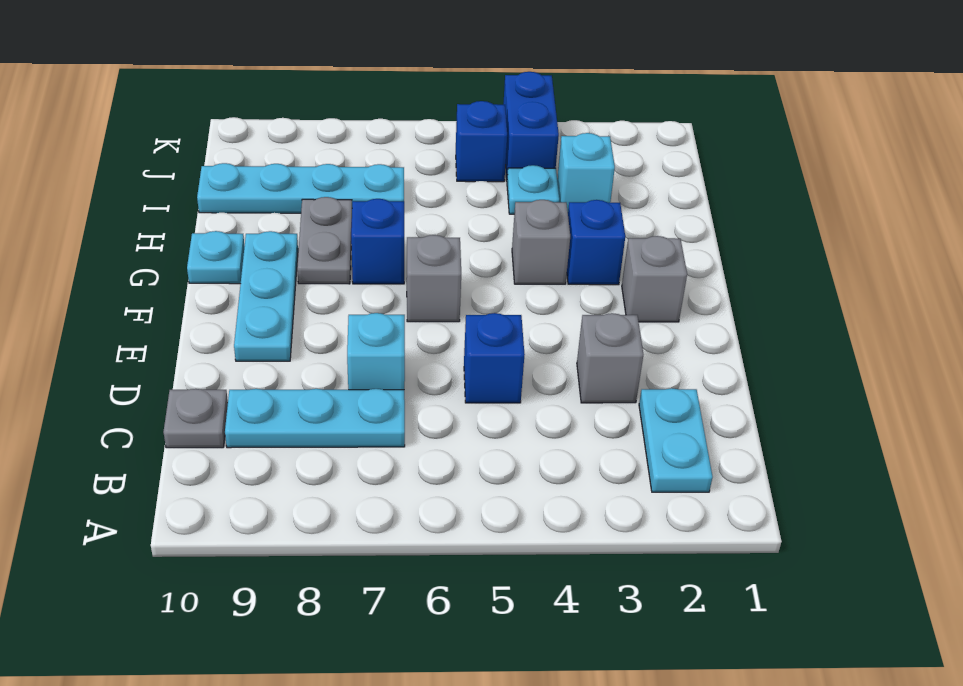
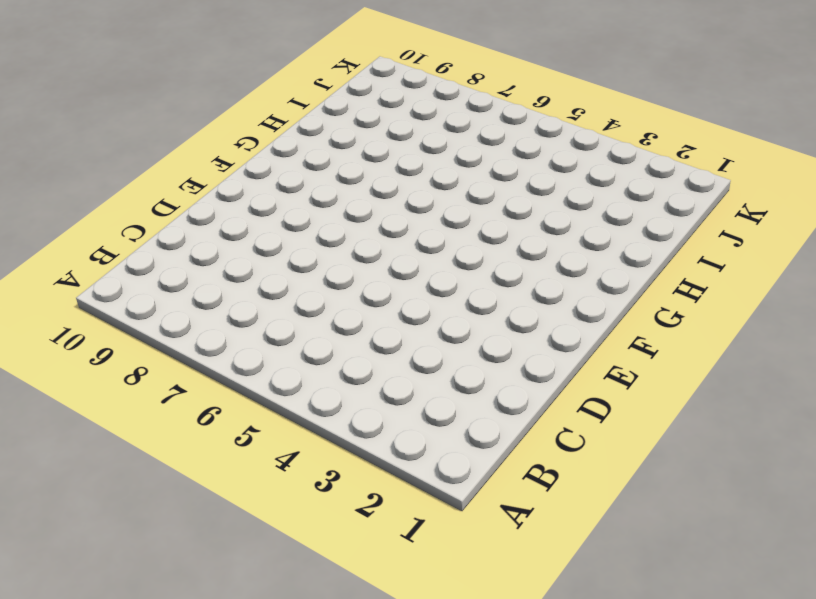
none -> cyan 1x2 plate [639,388,713,492]
none -> cyan 1x3 plate [225,389,405,448]
none -> grey 1x1 plate [163,389,228,448]

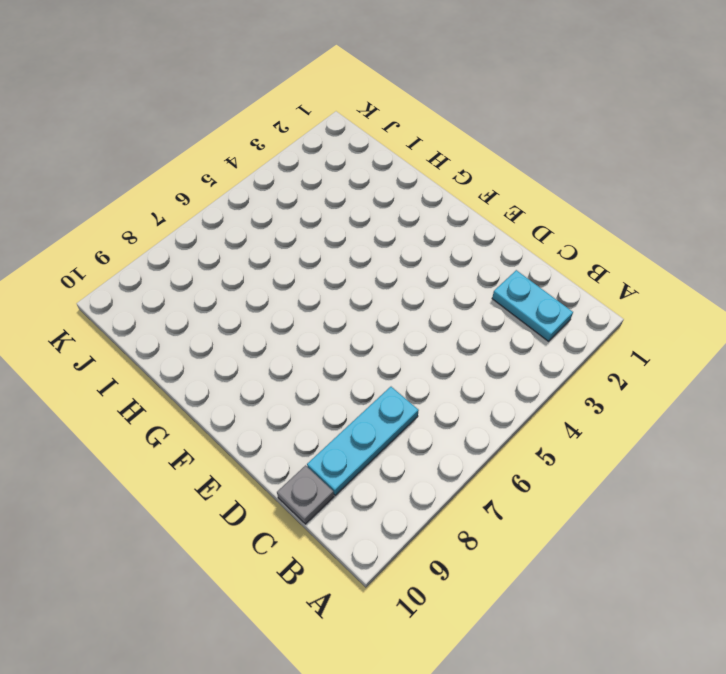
none -> grey 1x1 brick [577,313,643,403]
none -> blue 1x1 brick [464,313,525,403]
none -> cyan 1x1 brick [347,313,405,390]

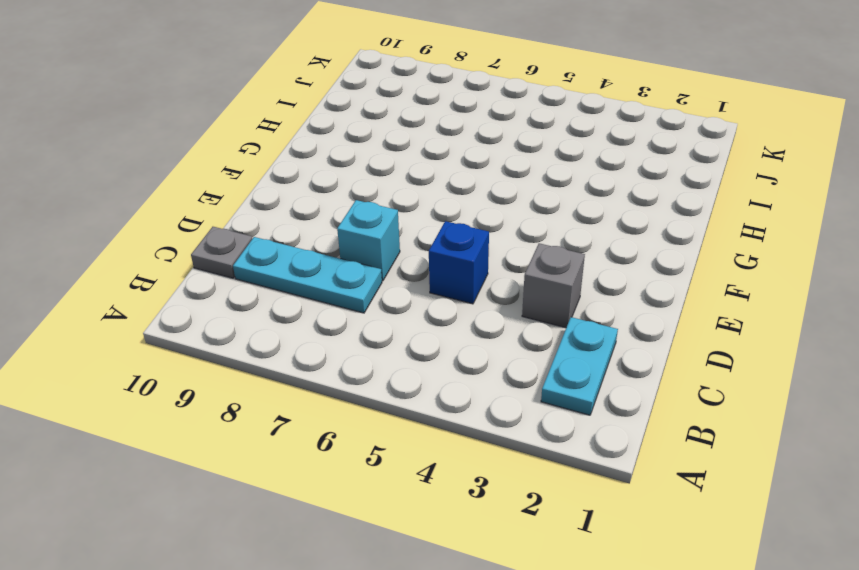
none -> cyan 1x3 plate [234,231,298,361]
none -> grey 1x1 brick [622,236,687,322]
none -> grey 1x1 brick [407,235,461,322]

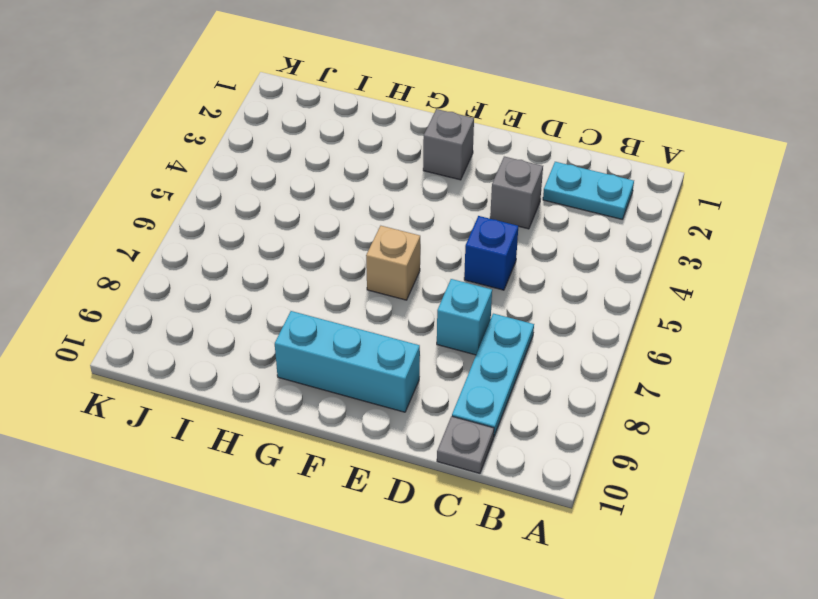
cyan 1x3 brick [275,311,420,412] -> cyan 1x3 plate [234,231,298,361]
tan 1x1 brick [366,226,420,300] -> grey 1x1 brick [407,235,461,322]
none -> blue 1x1 brick [567,200,625,285]
none -> grey 1x1 brick [512,200,570,284]
none -> blue 1x1 brick [351,199,404,284]

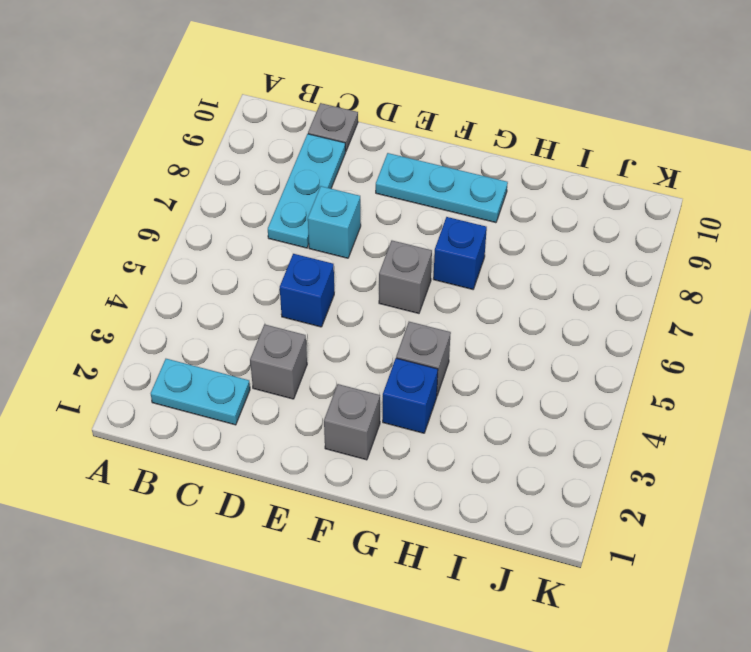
none -> grey 1x2 plate [297,197,352,284]
none -> cyan 1x1 plate [187,231,245,284]
none -> cyan 1x1 brick [557,133,615,211]

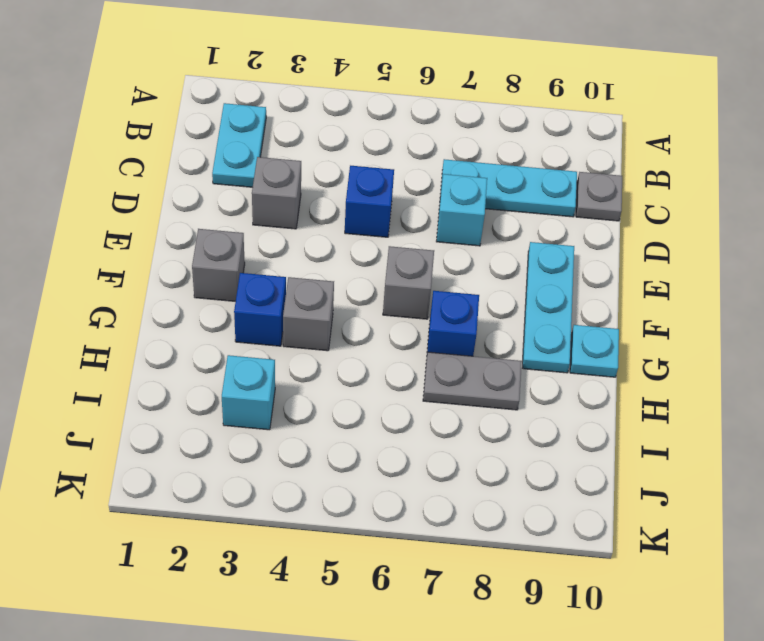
grey 1x2 plate [423,352,522,410] -> grey 1x2 plate turned to [297,197,352,284]
none -> cyan 1x1 plate [507,165,559,214]
none -> cyan 1x4 plate [197,163,404,213]
none -> blue 1x2 brick [503,72,559,177]

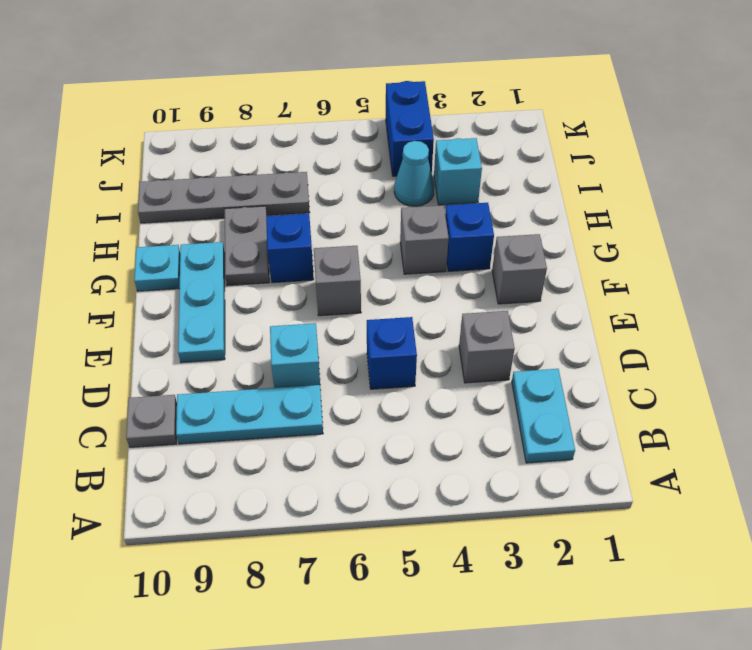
cyan 1x1 cone [394,141,434,206] -> cyan 1x1 plate [507,165,559,214]
grey 1x4 plate [138,172,310,223] -> cyan 1x4 plate [197,163,404,213]
none -> blue 1x1 brick [456,101,507,182]

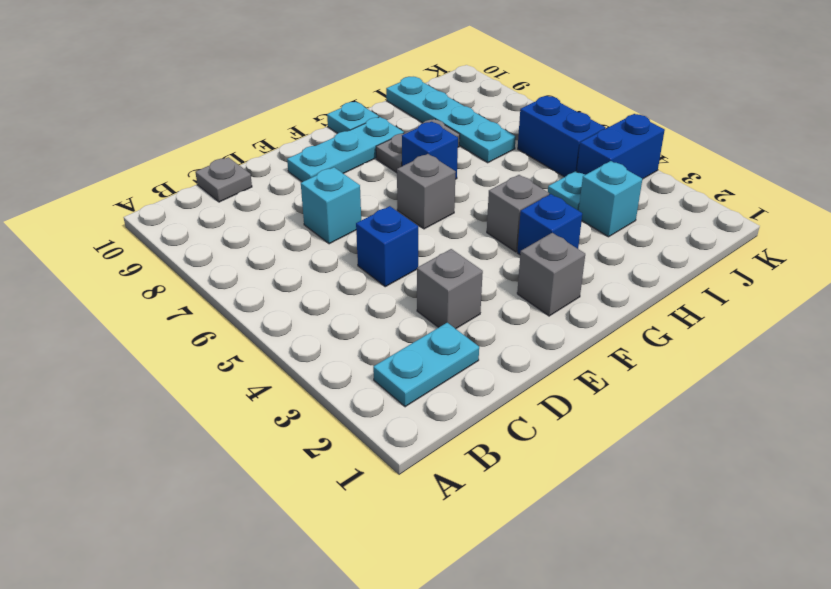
blue 1x2 brick [518,96,606,177] -> blue 1x1 brick [456,101,507,182]
none -> cyan 1x3 plate [225,389,405,448]

